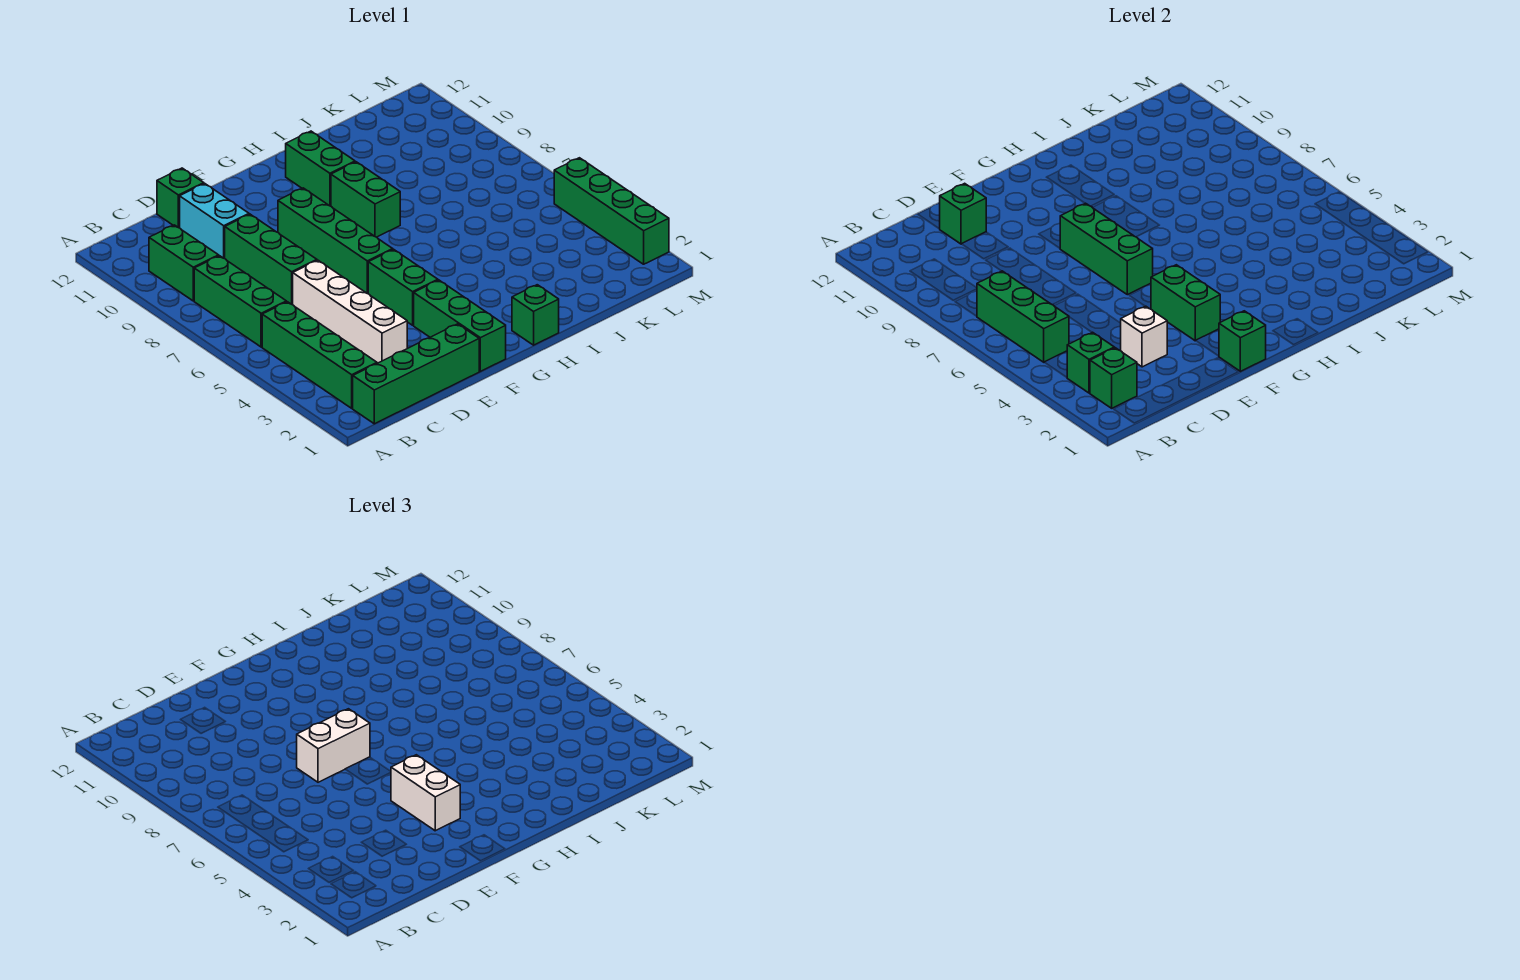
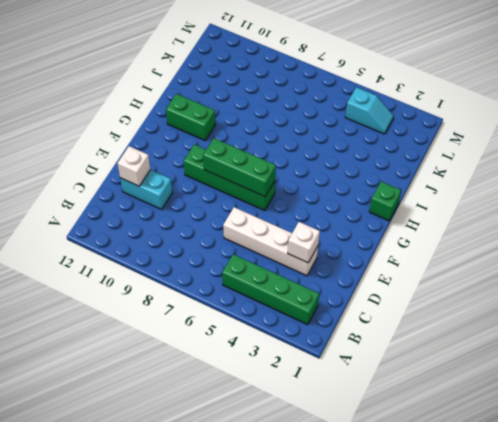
white 1x1 brick [118,146,150,186] -> green 1x1 brick [939,183,986,244]
cyan 1x2 slope [345,87,394,134] -> none
none -> green 1x4 brick [353,324,479,424]
none -> green 1x3 brick [194,256,286,347]
none -> green 1x2 brick [149,225,219,301]

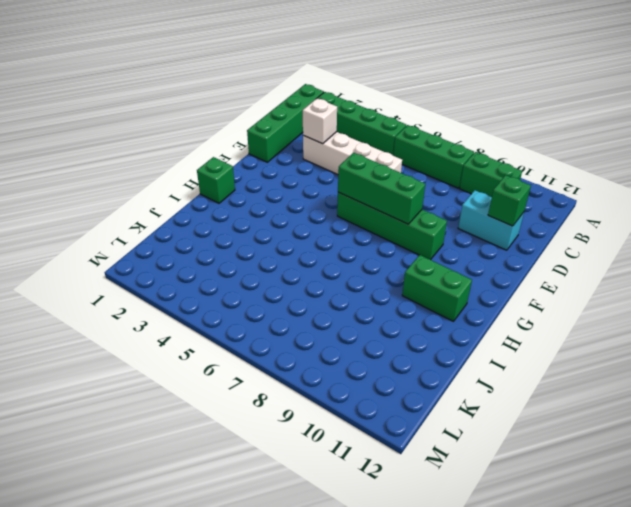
none -> green 1x3 brick [225,214,317,305]
none -> green 1x1 brick [157,168,204,228]
none -> green 1x3 brick [414,280,506,371]

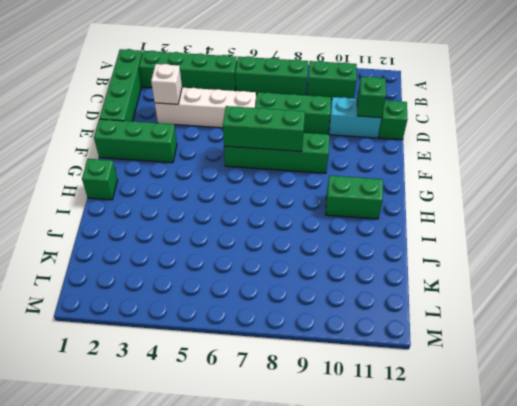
none -> green 1x2 brick [368,249,438,325]
none -> green 1x2 brick [331,162,400,237]
none -> green 1x4 brick [554,158,669,264]

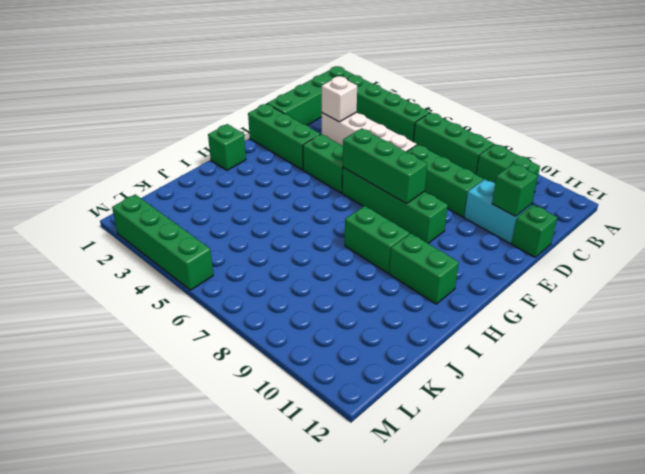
none -> green 1x1 brick [1090,348,1137,408]
none -> green 1x1 brick [1067,332,1114,393]
none -> green 1x3 brick [977,271,1069,362]

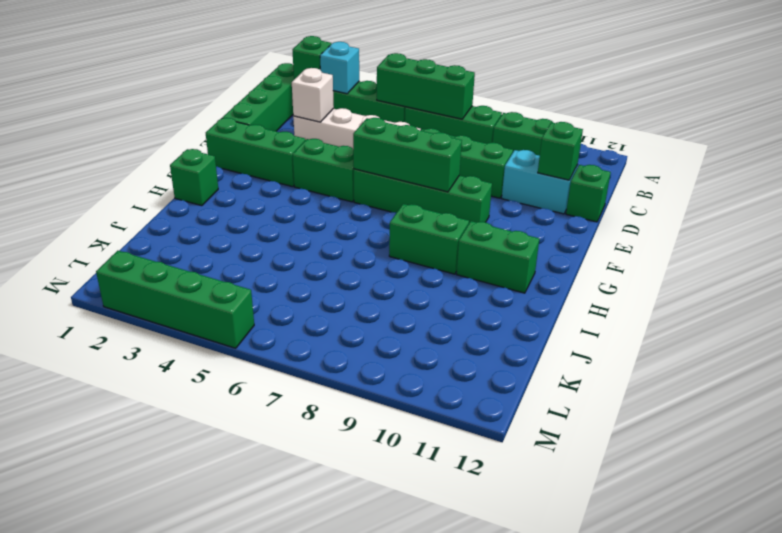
cyan 1x1 brick [320,42,359,94] -> green 1x1 brick [1067,332,1114,393]
none -> green 1x1 brick [1219,311,1266,371]
none -> green 1x2 brick [1151,265,1220,341]
none -> white 1x2 brick [297,709,370,782]

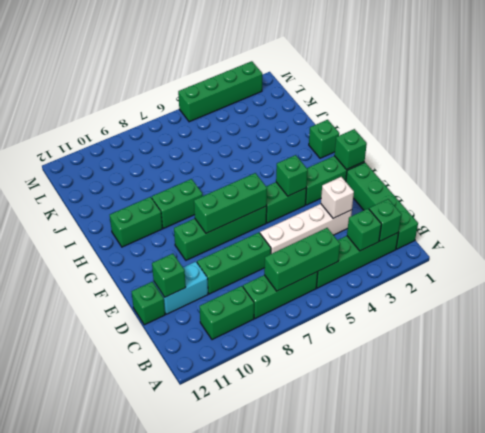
green 1x1 brick [276,155,308,196] -> green 1x2 brick [1151,265,1220,341]
none -> white 1x2 brick [297,709,370,782]
none -> white 1x2 brick [391,755,460,831]

